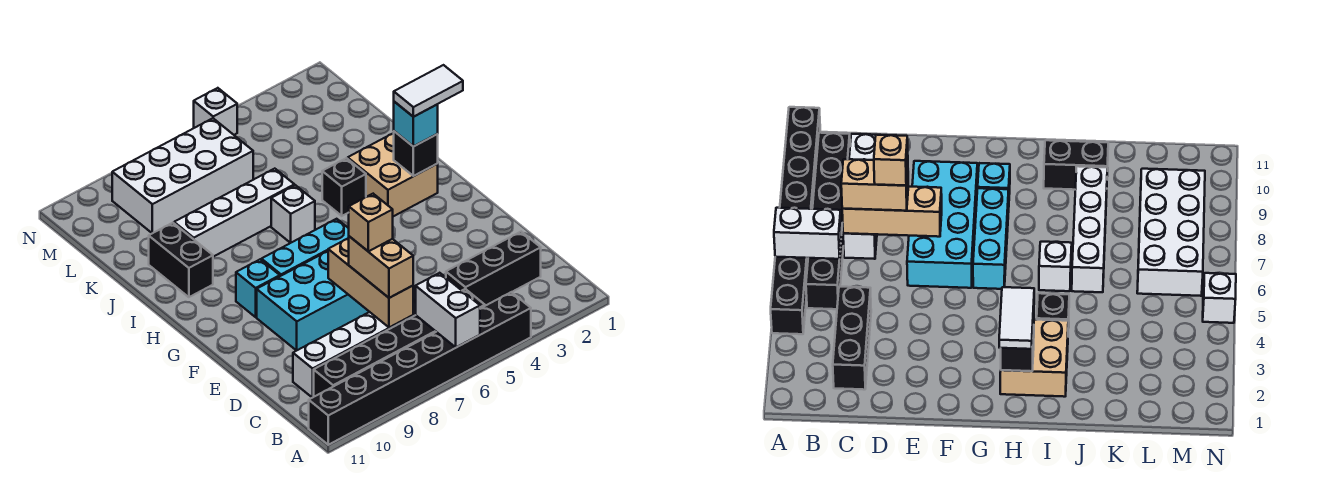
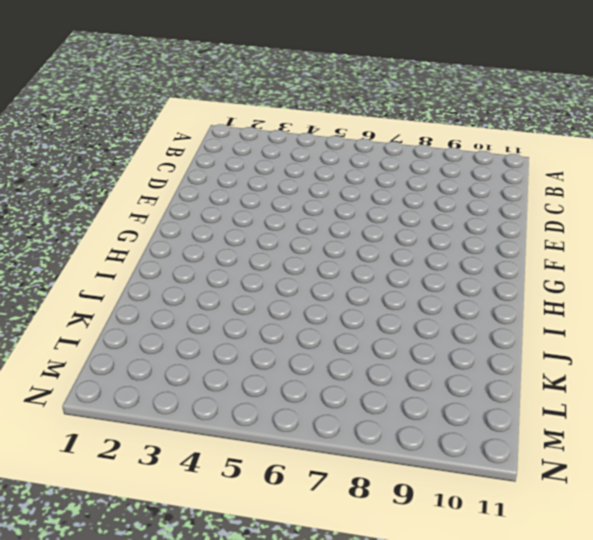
none -> black 1x8 brick [309,292,531,445]
none -> black 1x6 brick [314,289,485,397]
none -> black 1x3 brick [446,232,541,306]

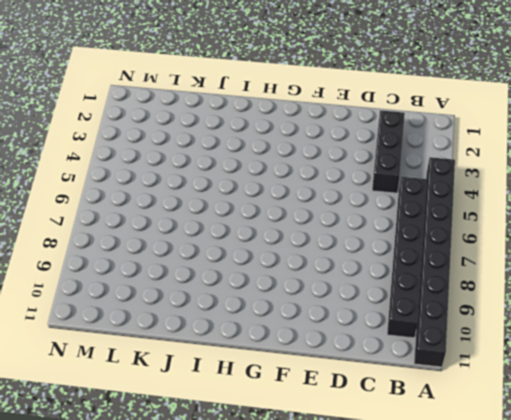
none -> white 1x4 brick [293,312,413,398]
none -> cyan 2x4 brick [257,251,369,351]
none -> cyan 1x3 brick [261,219,349,276]

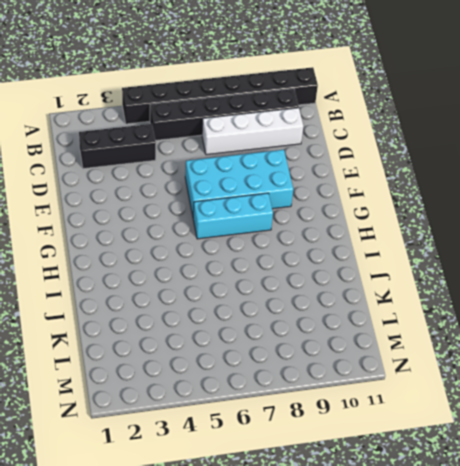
none -> cyan 1x1 brick [236,259,280,317]
none -> tan 2x2 brick [348,133,438,216]
none -> black 1x1 brick [322,158,366,216]

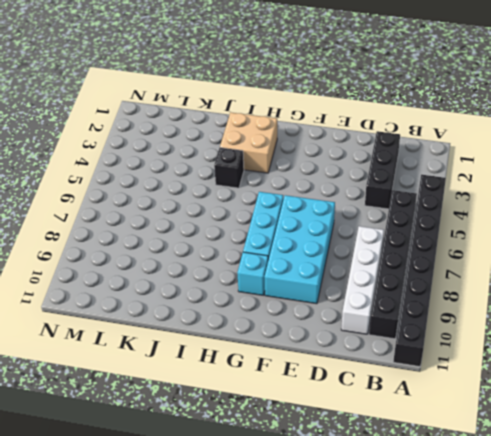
none -> white 1x1 brick [271,185,315,243]
none -> black 1x2 brick [149,223,213,297]
none -> white 1x4 brick [174,169,294,257]

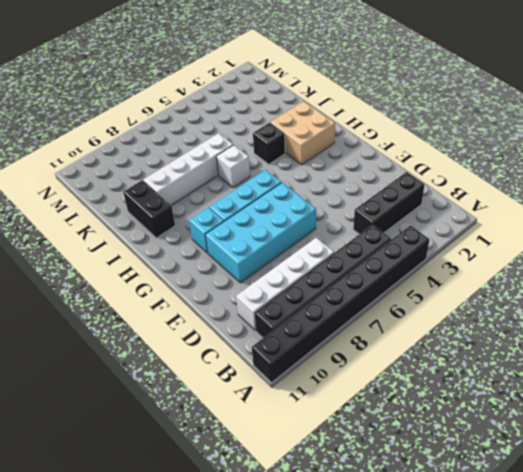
none -> white 2x4 brick [112,118,253,233]
none -> white 1x1 brick [194,88,237,135]
none -> white 1x2 brick [416,273,480,347]

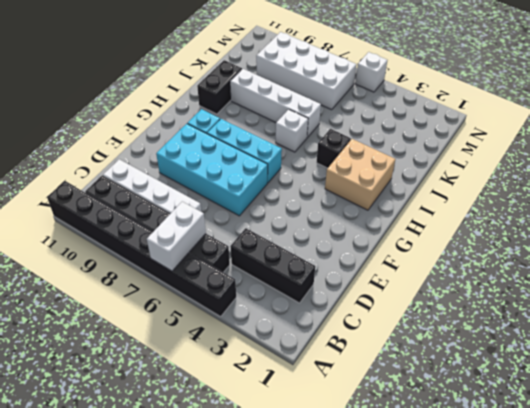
none -> tan 1x3 brick [328,238,413,328]
none -> black 1x1 brick [394,131,438,176]
none -> tan 1x2 brick [349,236,413,298]

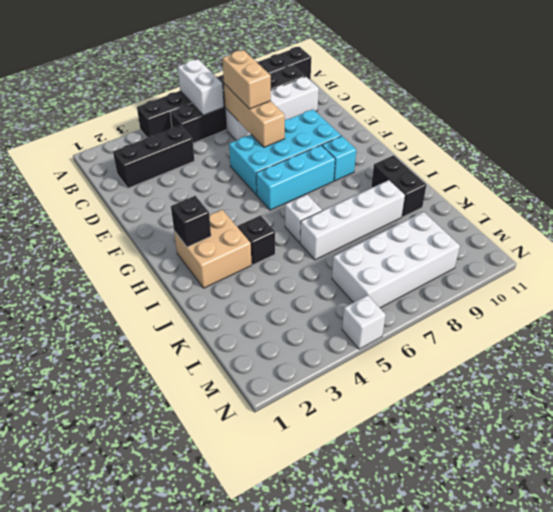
none -> cyan 1x1 brick [394,102,438,146]
none -> tan 1x1 brick [349,194,393,251]
none -> white 1x2 tile [394,65,463,117]

